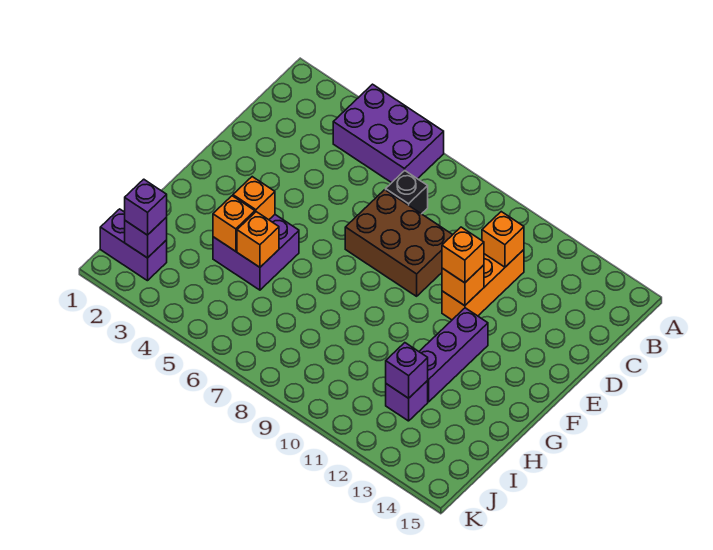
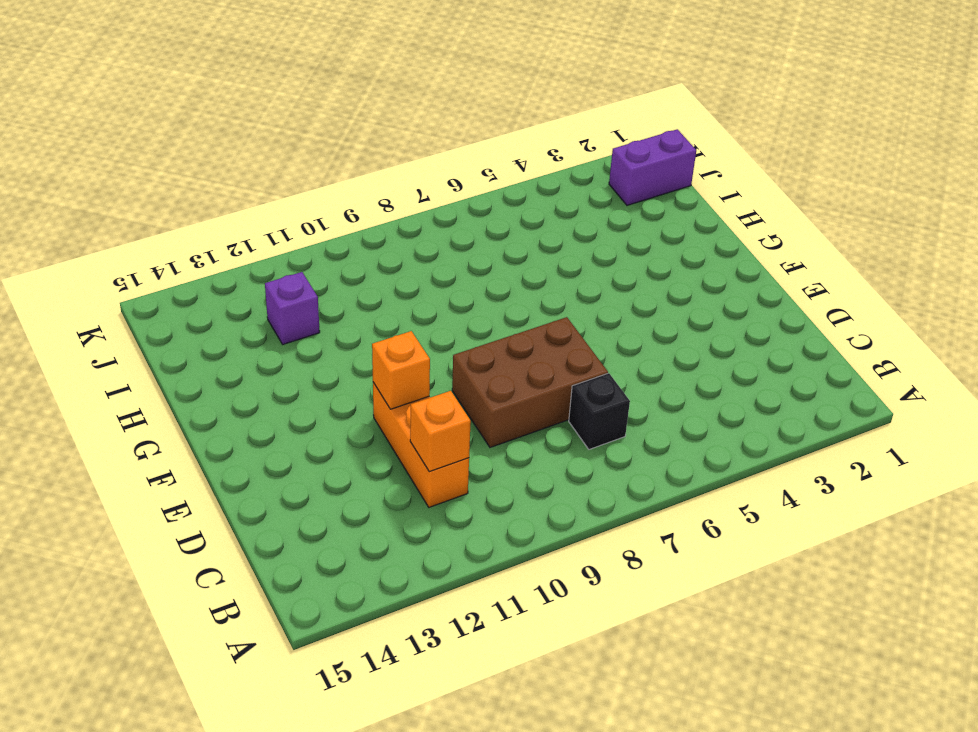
none -> purple 2x3 brick [333,84,444,183]
none -> purple 1x3 brick [419,308,488,402]
none -> purple 2x2 brick [213,215,299,290]

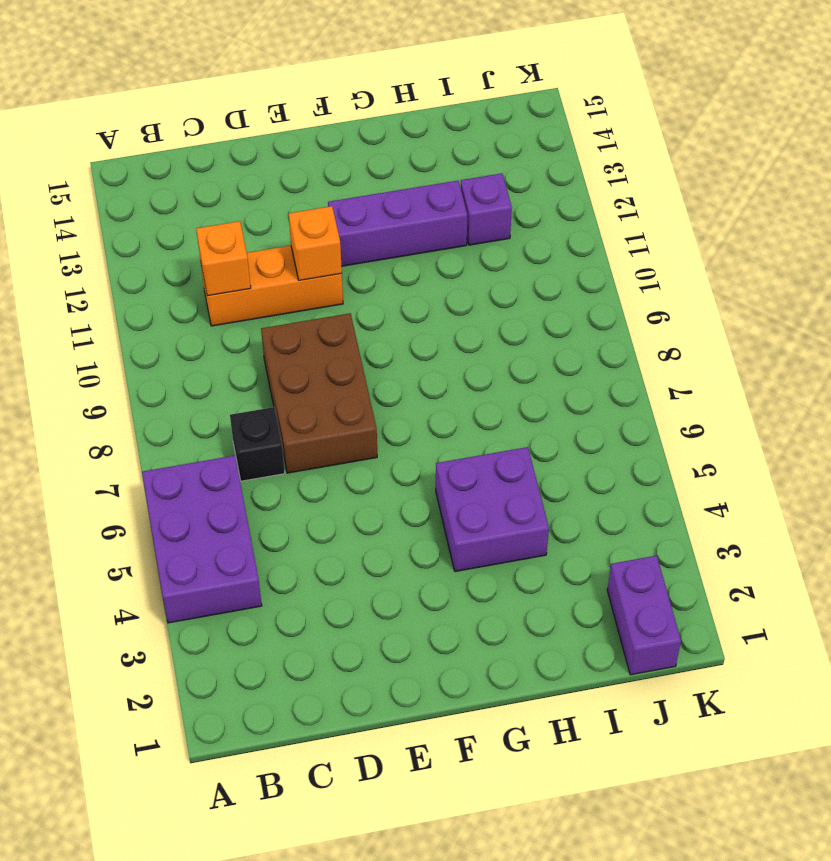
none -> orange 1x1 brick [233,177,275,220]
none -> orange 1x1 brick [213,196,255,251]
none -> orange 1x1 brick [237,212,279,267]

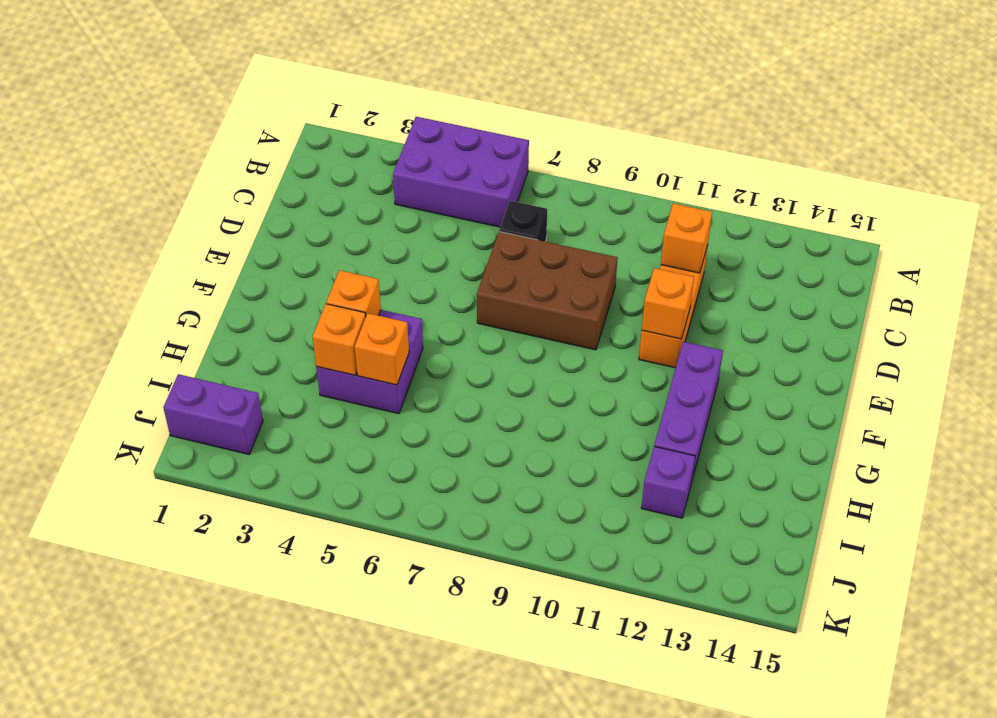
none -> purple 1x1 brick [386,343,428,398]
none -> purple 1x1 brick [125,217,167,258]
none -> orange 1x1 brick [442,227,484,283]

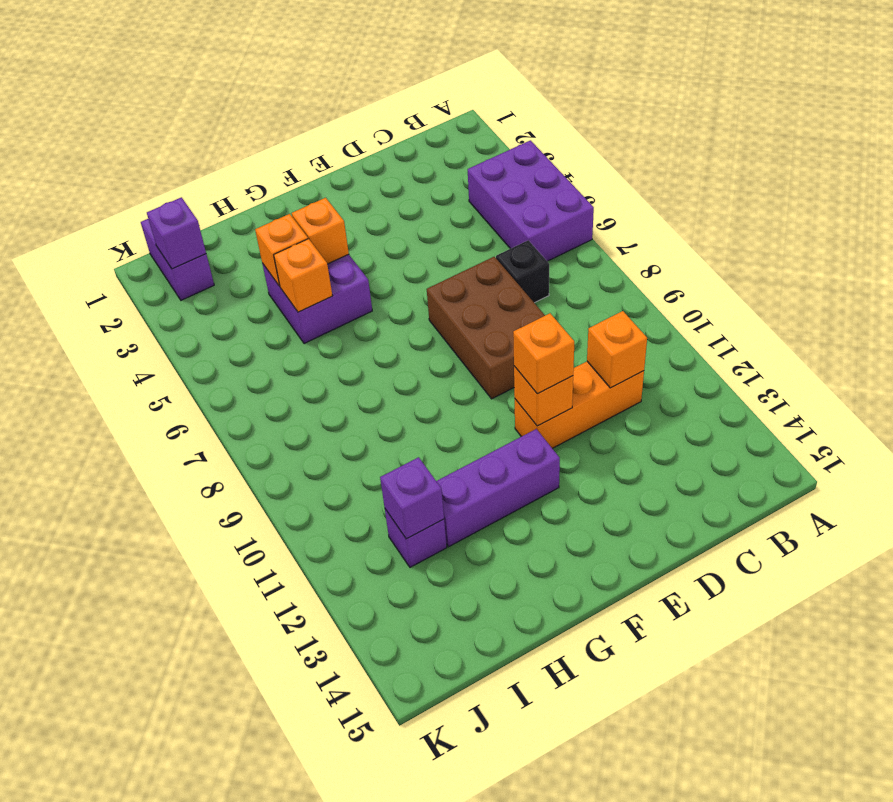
none -> purple 1x1 brick [125,179,167,235]

